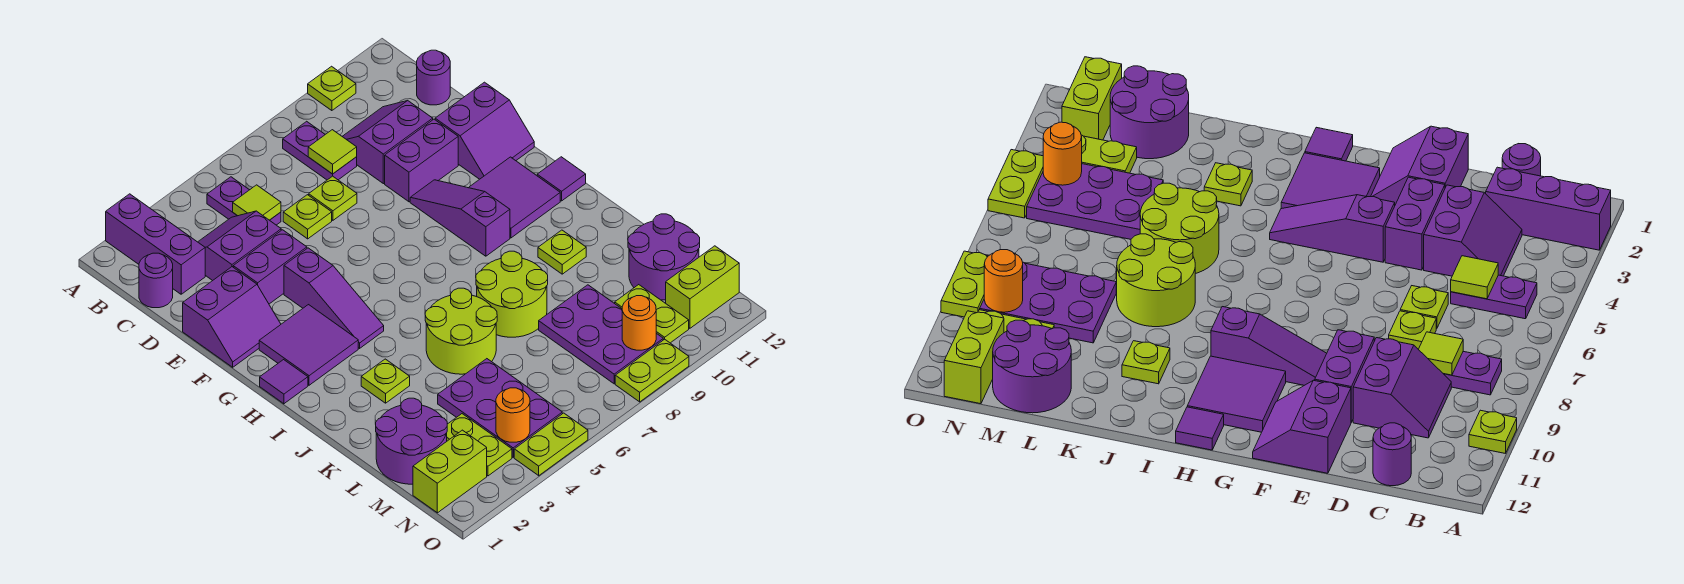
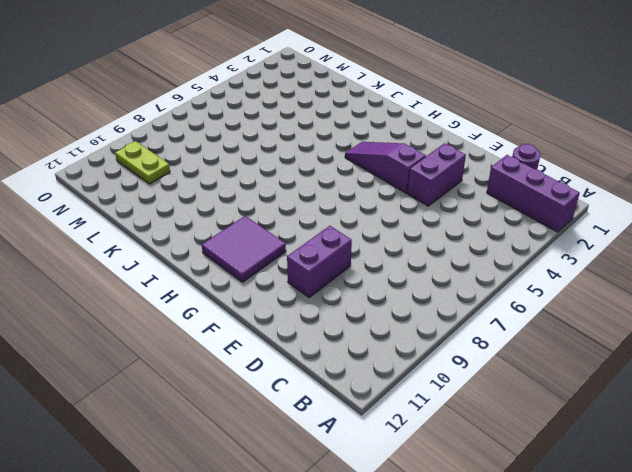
none -> lime 1x1 plate [308,66,356,111]
none -> purple 1x2 plate [207,177,281,225]
none -> purple 1x2 plate [283,121,357,180]
none -> purple 2x2 slope [198,211,281,281]

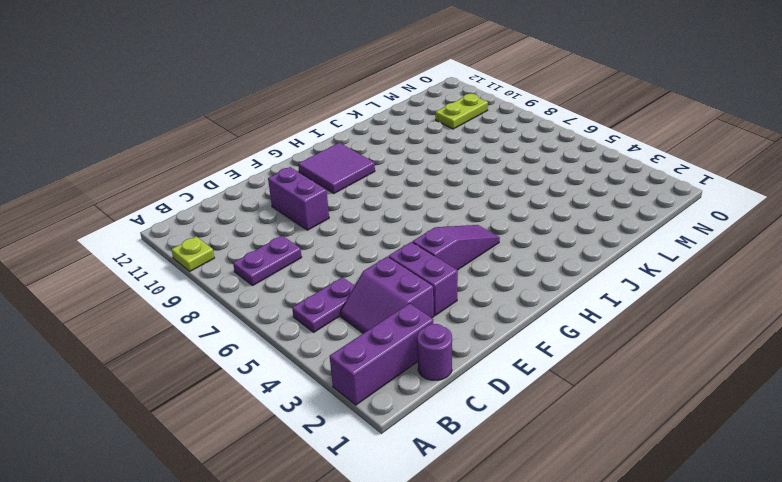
none -> purple 2x2 slope [342,101,433,184]
none -> purple 1x1 round brick [417,50,450,105]
none -> lime 1x1 plate [283,195,332,239]
none -> lime 1x1 plate [309,176,357,220]

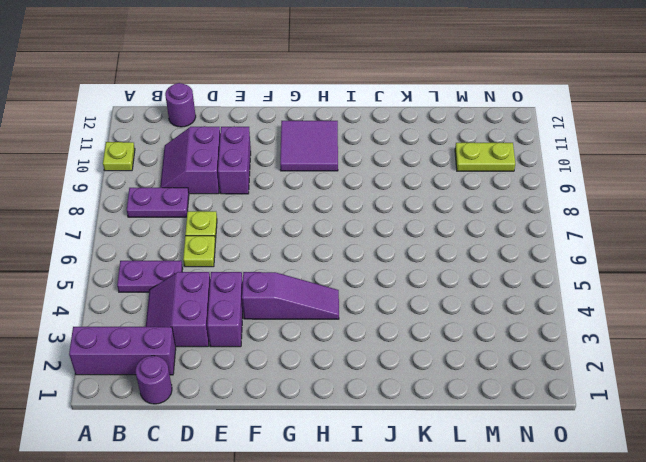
none -> purple 2x2 slope [183,267,281,367]
none -> purple 2x2 slope [435,82,534,179]
none -> purple 1x3 slope [410,180,510,256]
none -> purple 2x2 tile [259,305,358,385]

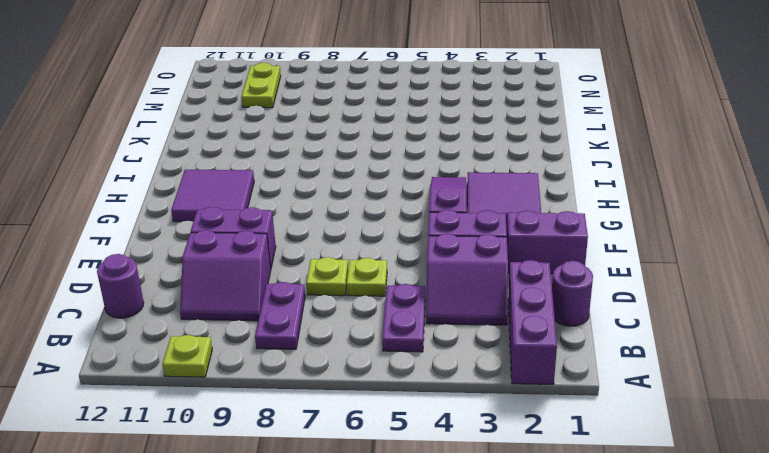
none -> purple 2x2 slope [435,82,534,179]
none -> purple 1x3 slope [410,180,510,256]
none -> purple 1x1 tile [260,360,308,404]
none -> purple 1x1 tile [537,157,586,201]

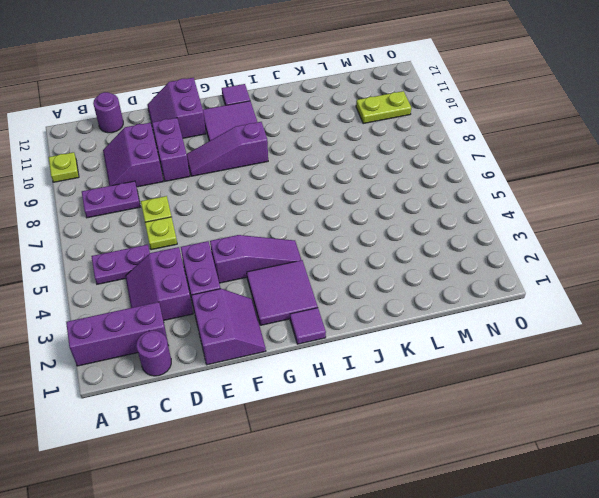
purple 2x2 slope [147,78,206,138] -> purple 2x2 slope turned to [435,82,534,179]
none -> lime 1x1 plate [361,359,410,403]
none -> lime 2x2 round brick [425,288,497,374]
none -> lime 2x2 round brick [476,251,548,337]
none -> lime 1x1 plate [538,230,586,274]

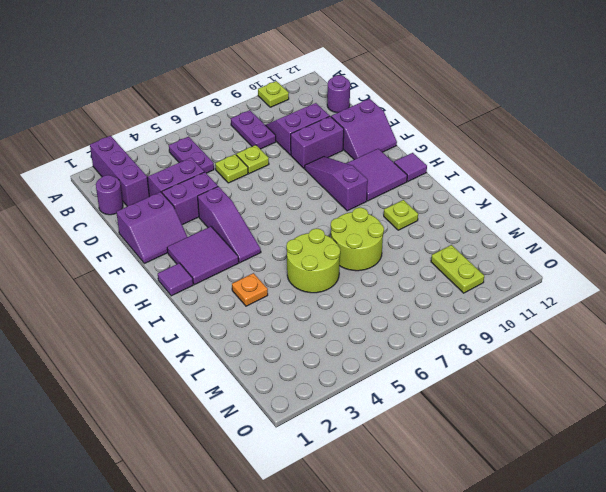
orange 1x1 plate [232,273,268,306] -> lime 1x1 plate [361,359,410,403]
none -> purple 2x2 round brick [376,398,447,484]
none -> purple 2x3 plate [438,359,562,457]
none -> purple 2x3 plate [539,285,663,384]
none -> purple 2x2 round brick [628,214,700,300]

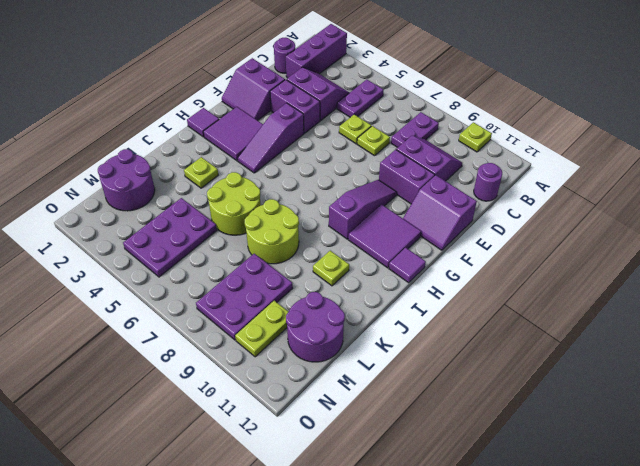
none -> lime 1x2 plate [447,414,512,476]
none -> lime 1x2 brick [413,430,487,513]
none -> lime 1x2 brick [666,246,739,328]
none -> lime 1x2 plate [514,413,588,476]

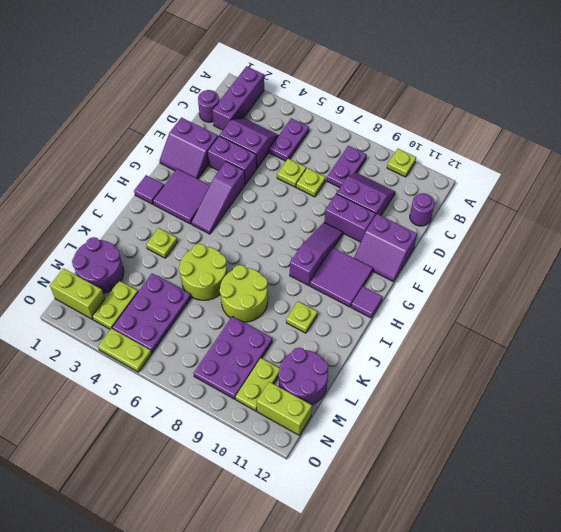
none -> lime 1x2 plate [615,339,689,402]
none -> lime 1x1 tile [233,185,281,220]
none -> lime 1x1 tile [308,130,357,174]
none -> orange 1x1 round brick [496,388,530,442]

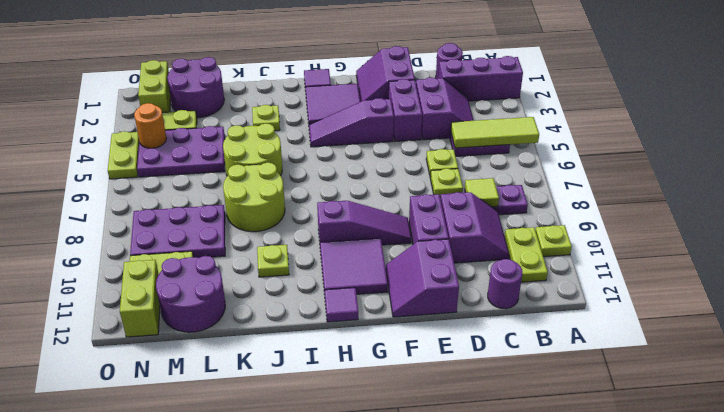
lime 1x3 tile [451,117,539,148] -> lime 1x1 tile [233,185,281,220]
lime 1x2 plate [504,227,548,282] -> lime 1x2 plate moved to [615,339,689,402]
none -> orange 1x1 round brick [622,296,656,350]

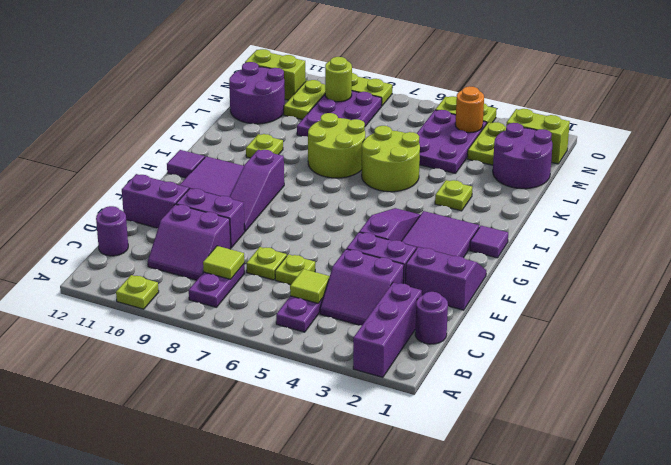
lime 1x1 round brick [325,57,352,102] -> orange 1x1 round brick [622,296,656,350]

